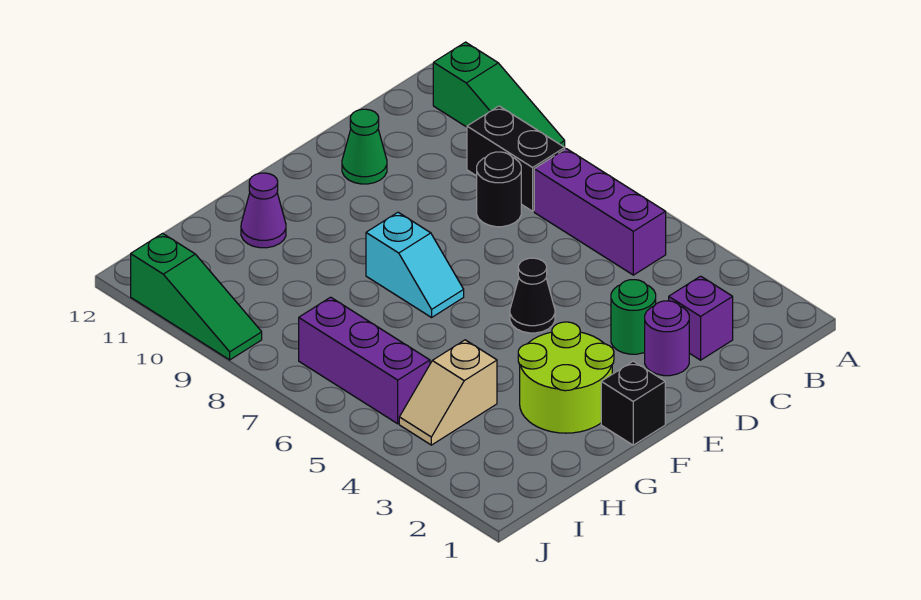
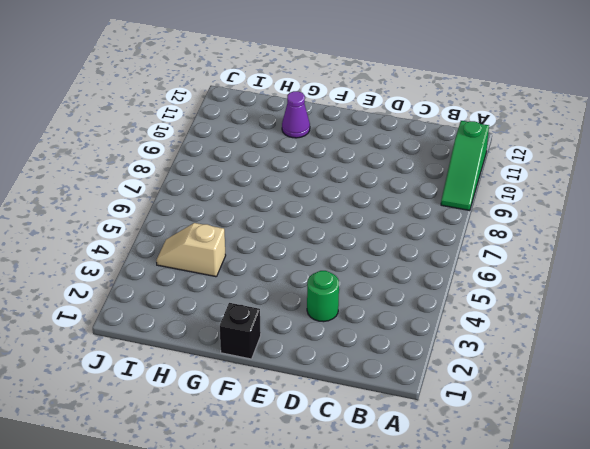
none -> purple 1x3 brick [534,149,666,275]
none -> black 1x2 brick [467,106,565,211]
none -> purple 1x1 brick [669,276,733,360]

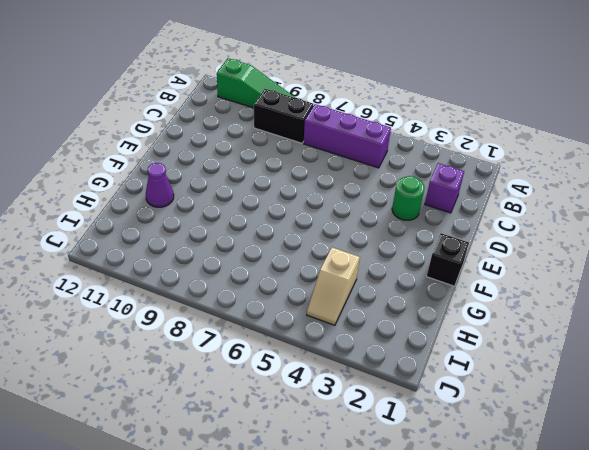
none -> black 1x1 round brick [477,152,521,227]
none -> purple 1x1 round brick [645,301,689,376]
none -> green 1x1 cone [342,109,387,184]

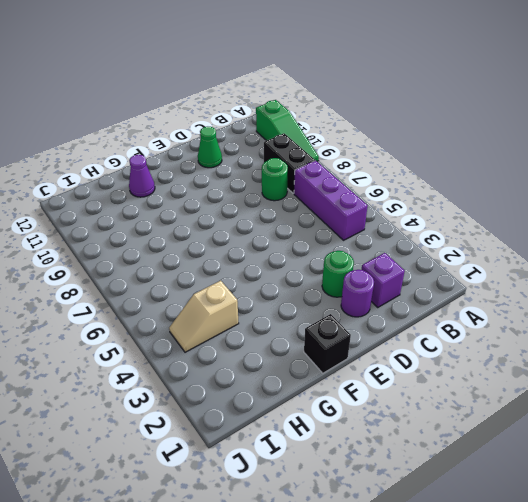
green 1x1 round brick [262,158,288,201] -> black 1x1 round brick [477,152,521,227]
none -> black 1x1 cone [510,258,555,333]
none -> lime 2x2 round brick [518,322,614,433]
none -> cyan 1x2 slope [366,212,464,317]

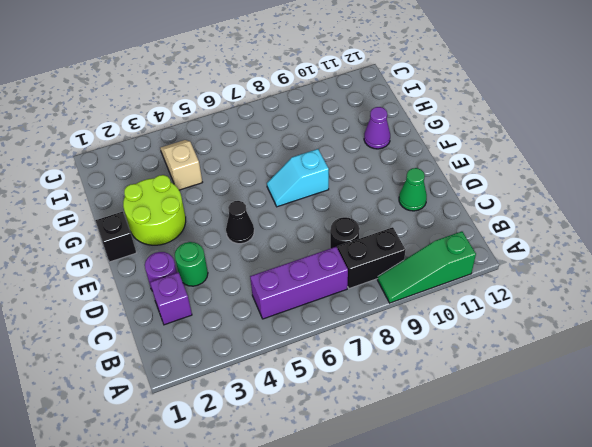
none -> purple 1x3 brick [299,297,430,424]
none -> green 1x3 slope [131,233,262,360]

